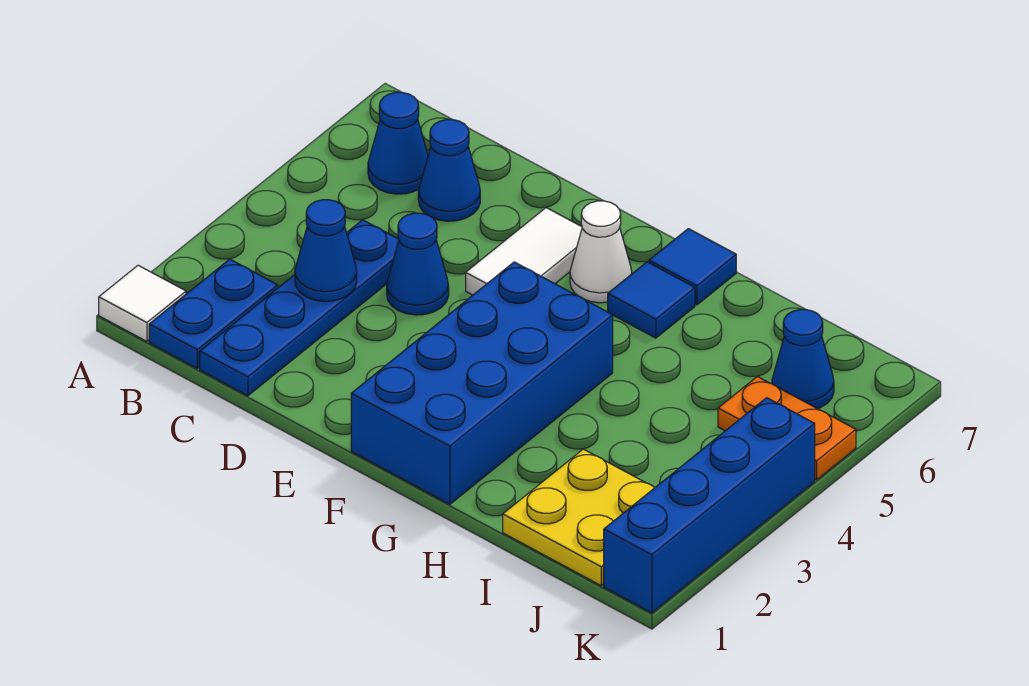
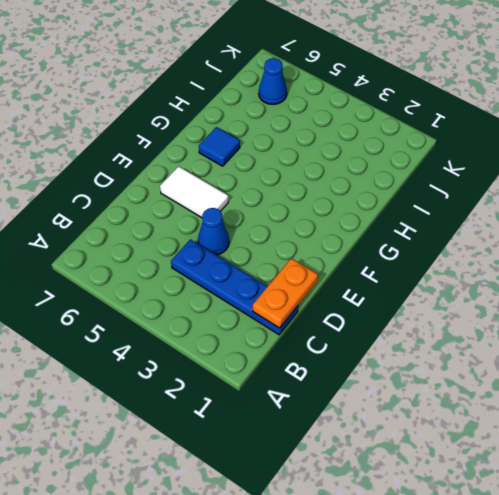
orange 1x2 plate [253,258,318,328] -> orange 1x2 plate moved to [718,376,856,480]
none -> white 1x1 tile [99,265,186,342]
none -> blue 1x2 plate [149,259,278,368]
none -> blue 1x1 cone [368,92,428,194]

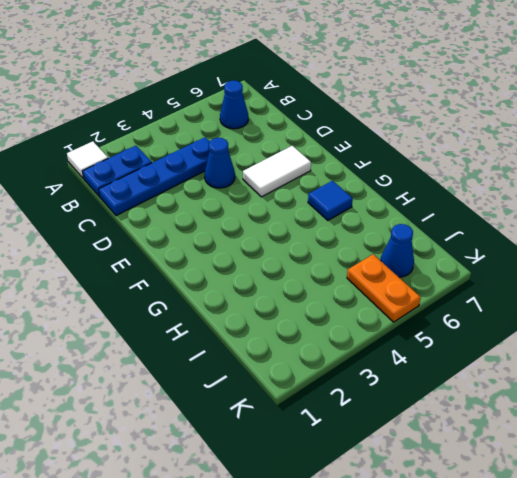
none -> blue 1x1 cone [418,120,480,221]
none -> blue 2x4 brick [351,262,613,504]
none -> white 1x1 cone [570,201,632,303]

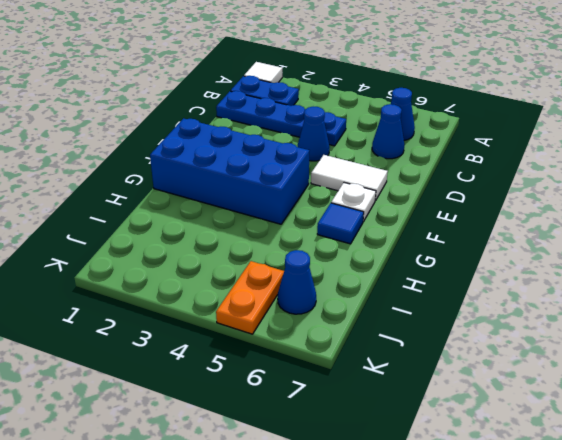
white 1x1 plate [331,183,376,222] -> white 1x1 cone [570,201,632,303]
none -> blue 1x1 tile [649,229,736,305]
none -> yellow 2x2 plate [503,449,654,586]
none -> blue 1x4 brick [604,398,815,613]

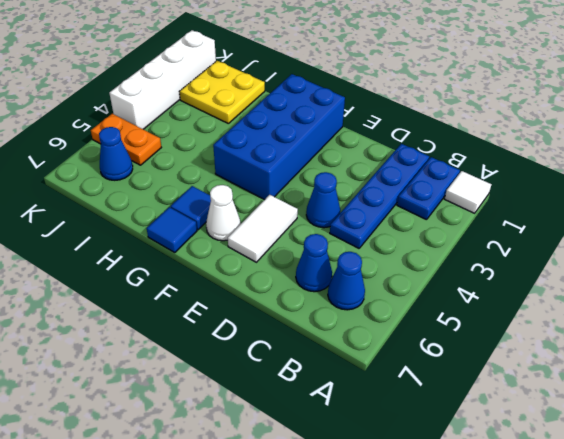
white 1x4 brick [109,30,216,129] -> blue 1x4 brick [604,398,815,613]
none -> blue 1x1 cone [295,200,357,301]

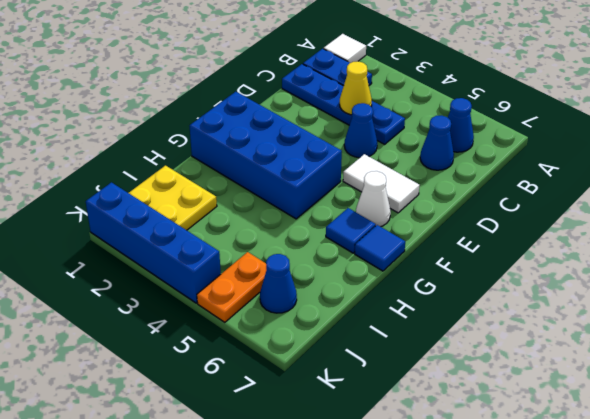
yellow 1x1 cone [340,61,372,115] -> blue 1x1 cone [295,200,357,301]

